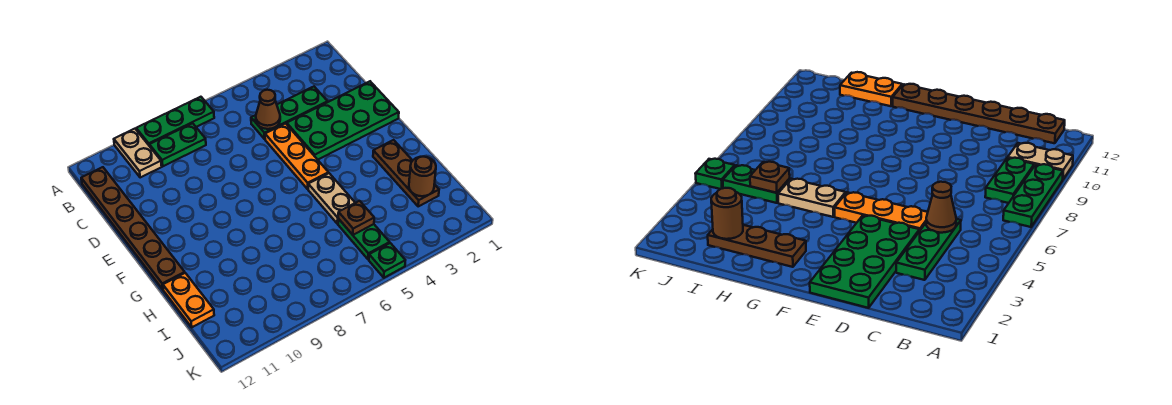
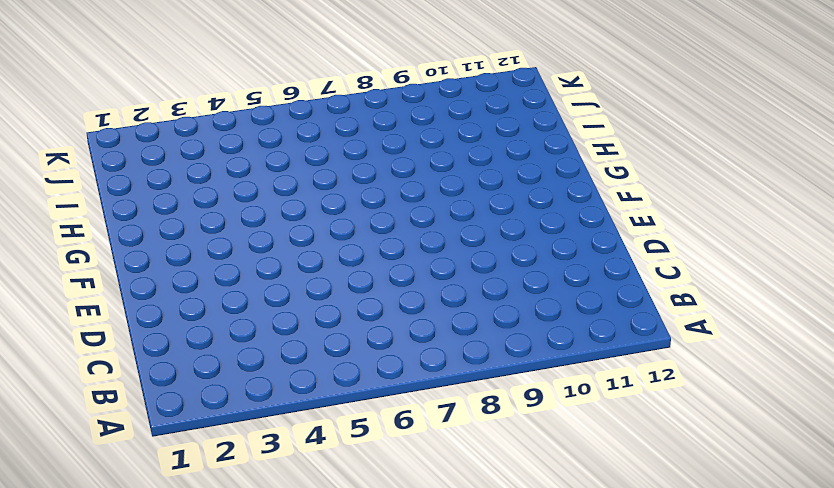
none -> green 1x3 plate [136,97,214,145]
none -> tan 1x2 plate [114,129,162,178]
none -> green 1x2 plate [149,123,206,166]

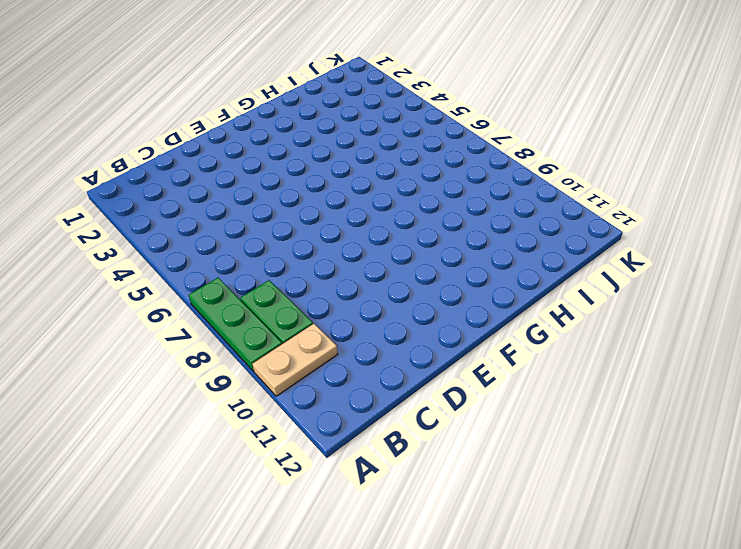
none -> brown 1x6 plate [81,167,185,289]
none -> green 1x3 plate [251,87,328,139]
none -> green 2x4 plate [287,81,399,160]

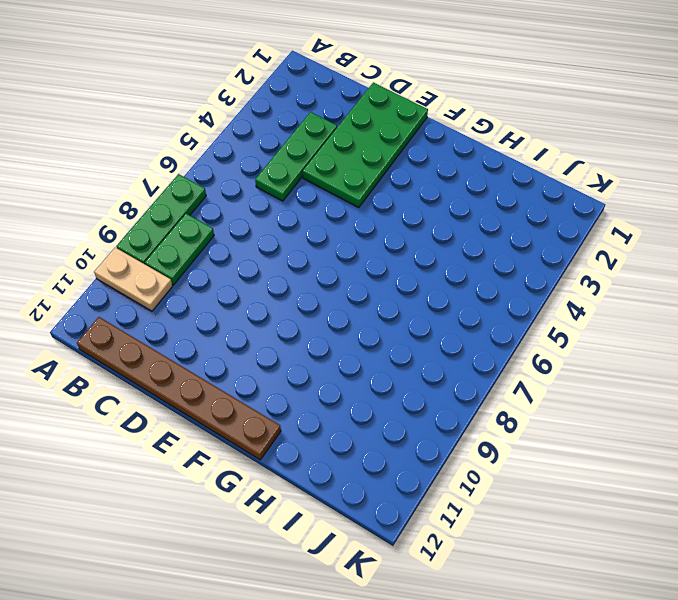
none -> orange 1x3 plate [265,123,328,189]
none -> brown 1x3 plate [373,140,439,206]
none -> tan 1x2 plate [308,173,355,224]

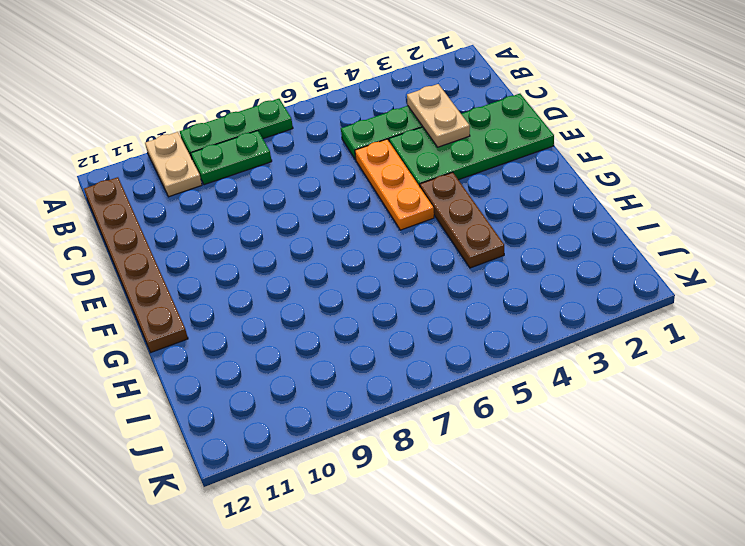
tan 1x2 plate [407,84,470,147] -> tan 1x2 plate moved to [308,173,355,224]
brown 1x3 plate [420,172,504,268] -> brown 1x3 plate moved to [373,140,439,206]
none -> orange 1x2 plate [163,273,214,327]
none -> green 1x2 plate [338,219,390,260]
none -> green 1x1 plate [369,243,405,278]

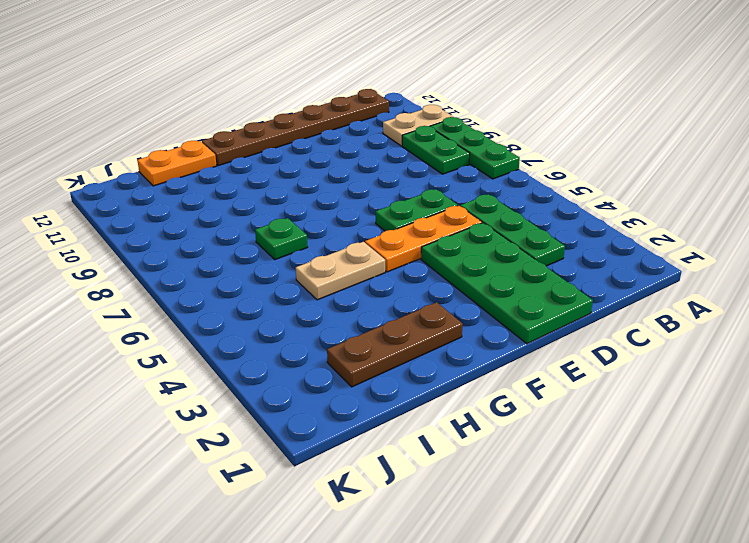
green 1x2 plate [376,189,458,231] -> green 1x2 plate moved to [338,219,390,260]
green 1x1 plate [255,218,308,260] -> green 1x1 plate moved to [369,243,405,278]
none -> brown 1x1 cone [256,90,280,129]
none -> brown 1x1 round brick [409,157,436,196]
none -> brown 1x1 plate [338,201,374,235]

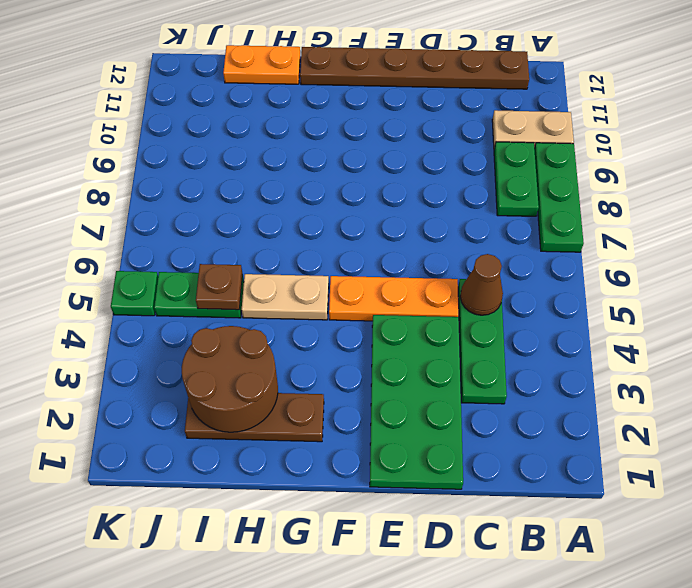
brown 2x2 round brick [181,326,278,432] -> brown 1x1 round brick [409,157,436,196]

